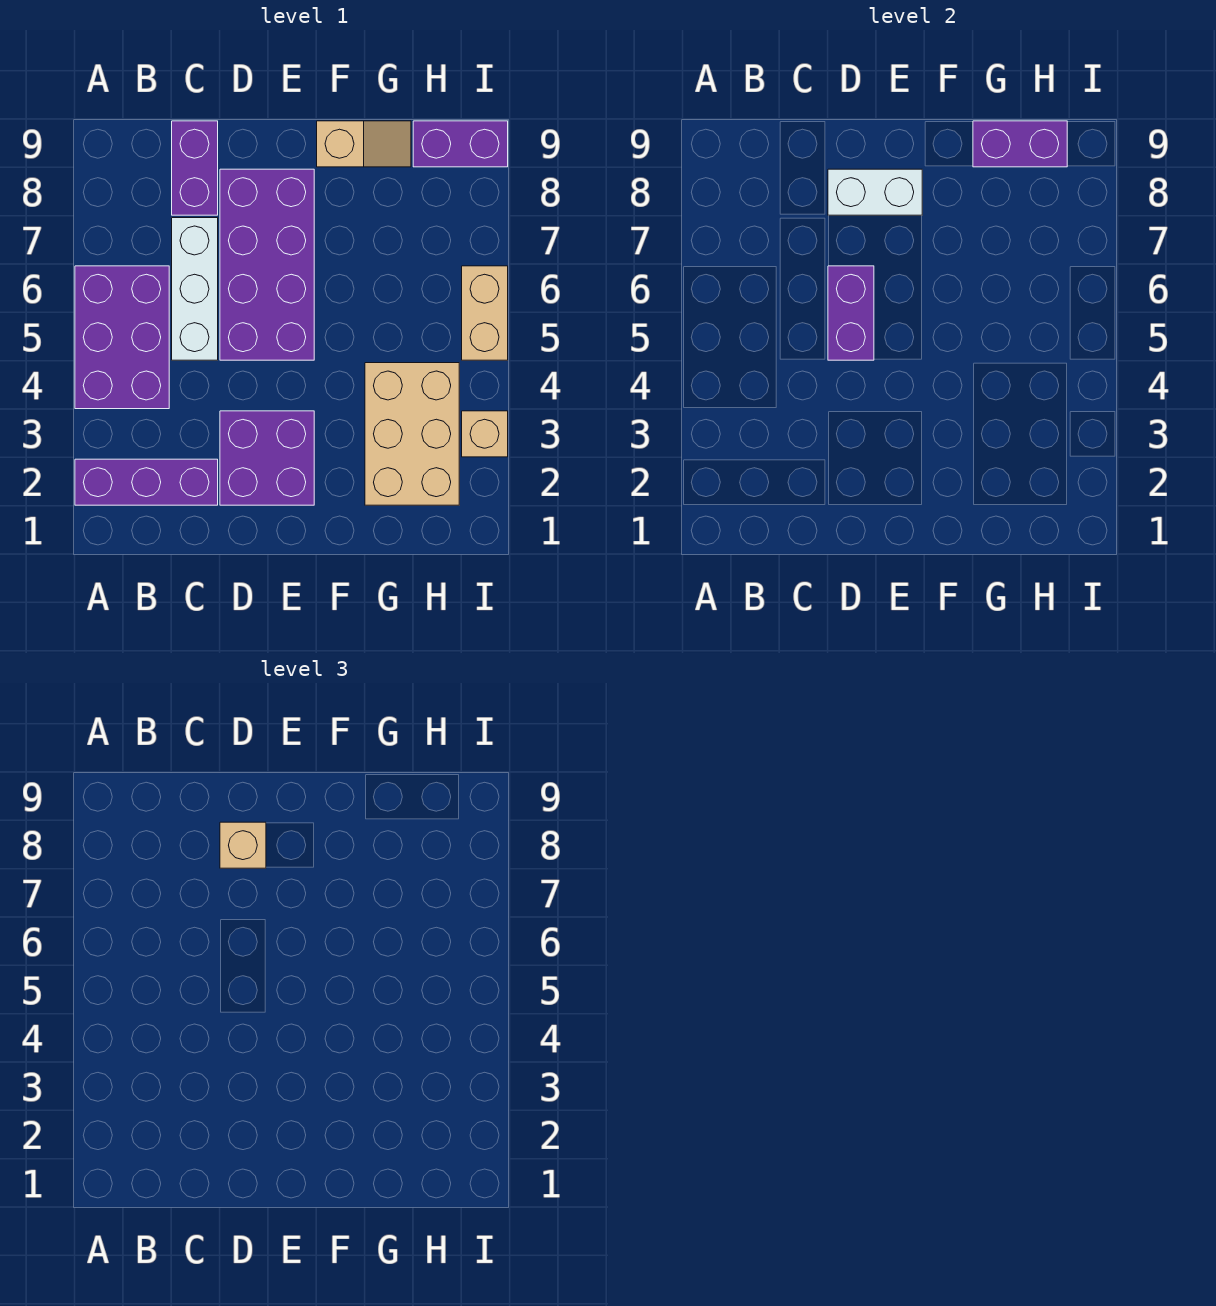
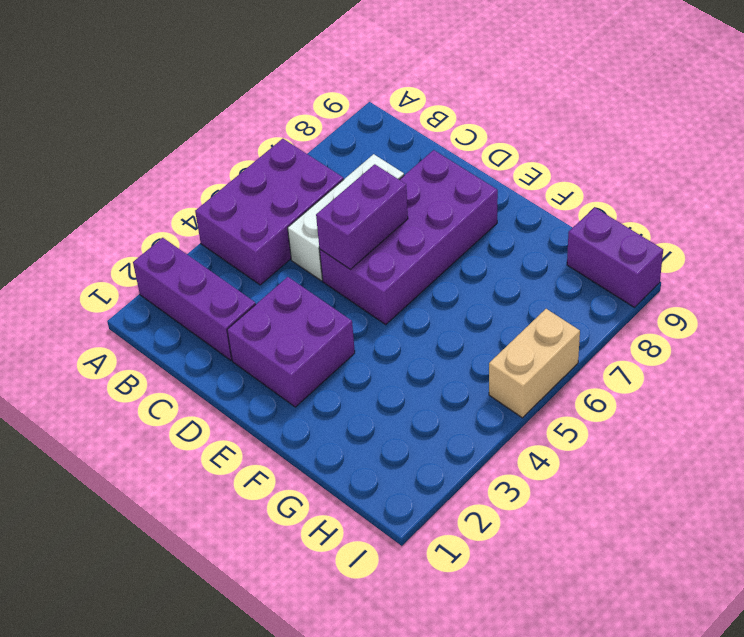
none -> purple 1x2 brick [172,121,218,215]
none -> tan 1x2 slope [317,121,411,167]
none -> tan 2x3 brick [365,363,459,505]

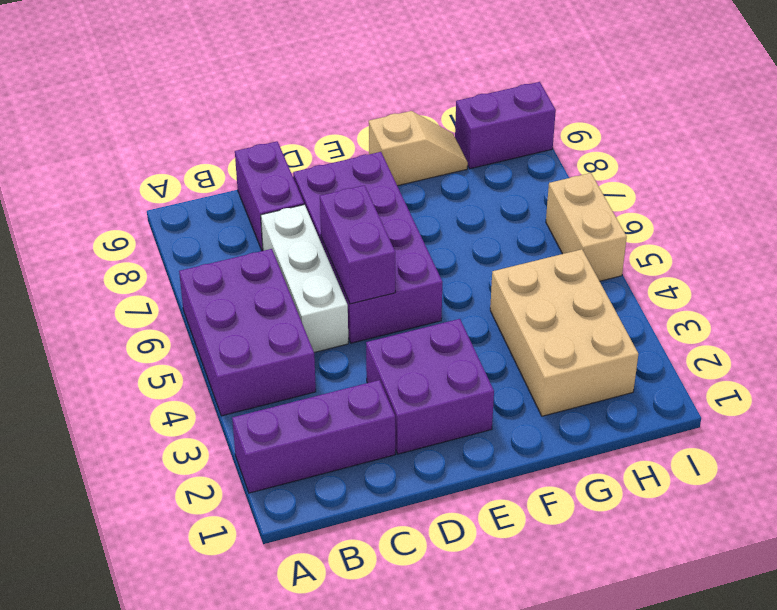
none -> tan 1x1 brick [462,411,508,457]
none -> white 1x2 brick [828,169,922,215]
none -> purple 1x2 brick [973,121,1067,167]

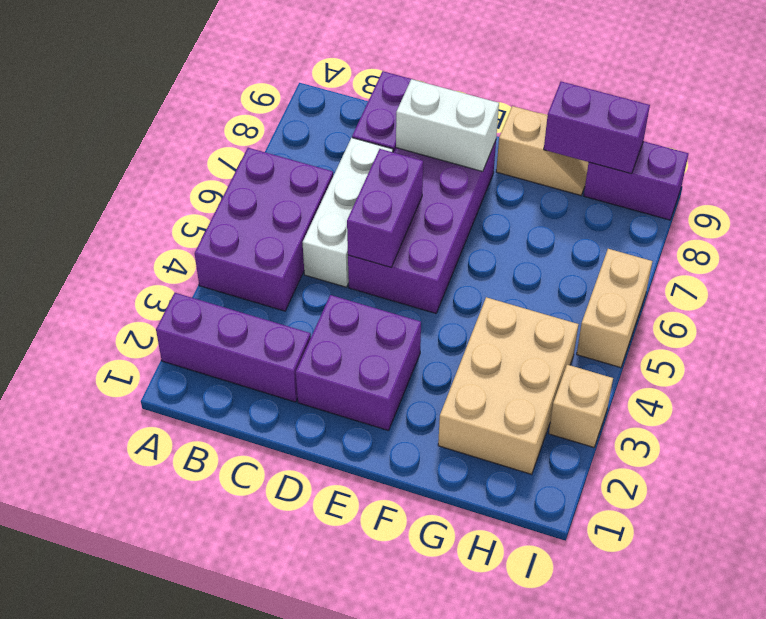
none -> tan 1x1 brick [220,822,266,868]

